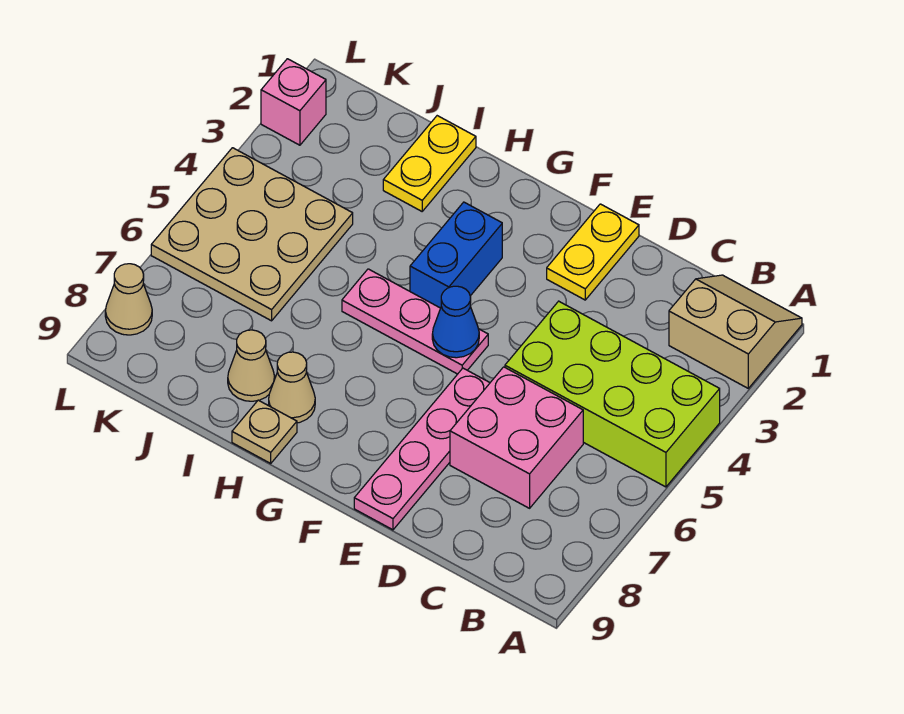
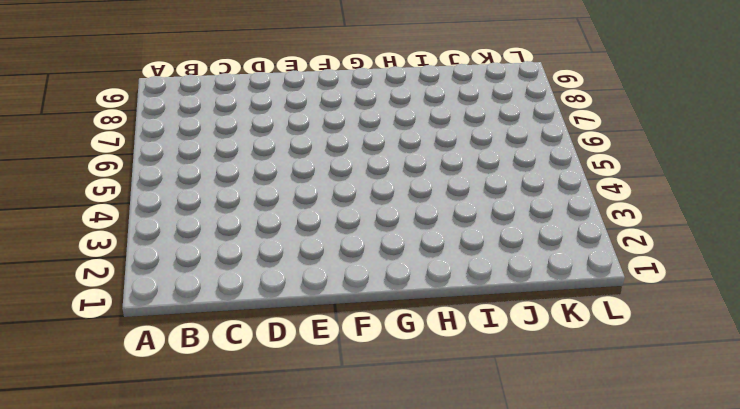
none -> tan 2x2 slope [669,275,802,388]
none -> lime 2x4 brick [505,301,720,487]
none -> pink 2x2 brick [450,367,583,508]

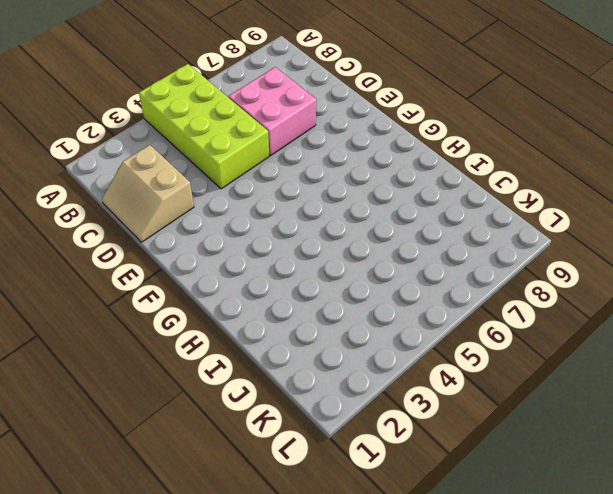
tan 2x2 slope [102,145,194,242] -> tan 2x2 slope moved to [669,275,802,388]
none -> yellow 1x2 plate [547,204,639,300]
none -> pink 1x4 plate [354,368,490,530]
none -> pink 1x3 plate [342,269,488,374]

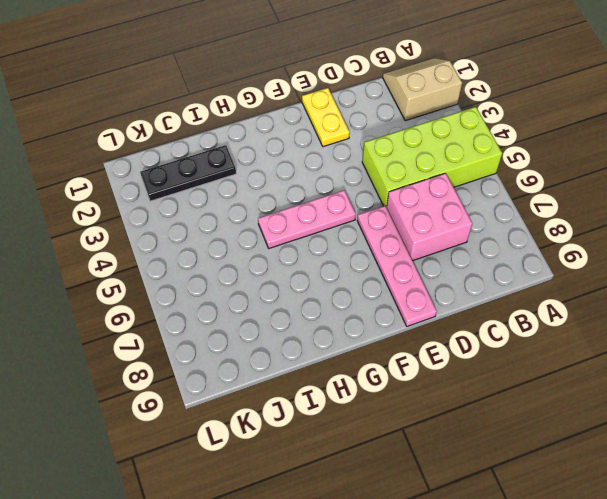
black 1x3 plate [140,145,236,201] -> yellow 1x2 plate [383,116,476,211]
none -> blue 1x2 brick [410,202,502,308]
none -> tan 1x1 cone [269,352,315,423]
none -> tan 1x1 plate [232,400,297,463]

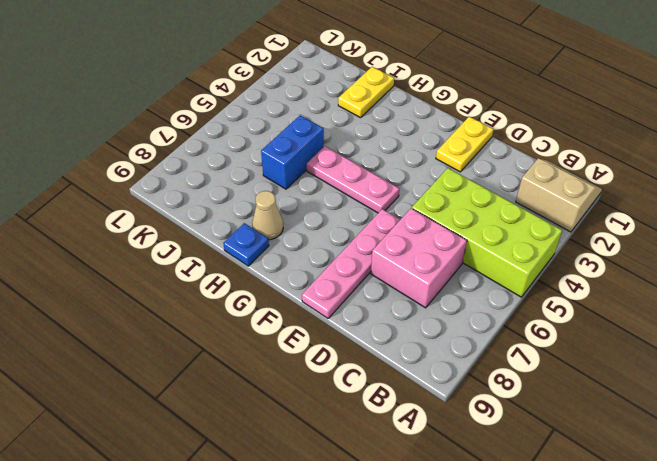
blue 1x1 plate [223,223,269,266] -> tan 1x1 plate [232,400,297,463]
blue 1x2 brick [261,115,324,189] -> blue 1x2 brick moved to [410,202,502,308]
none -> tan 1x1 cone [228,330,275,401]
none -> tan 3x3 plate [151,148,353,321]
none -> pink 1x1 brick [261,59,326,145]

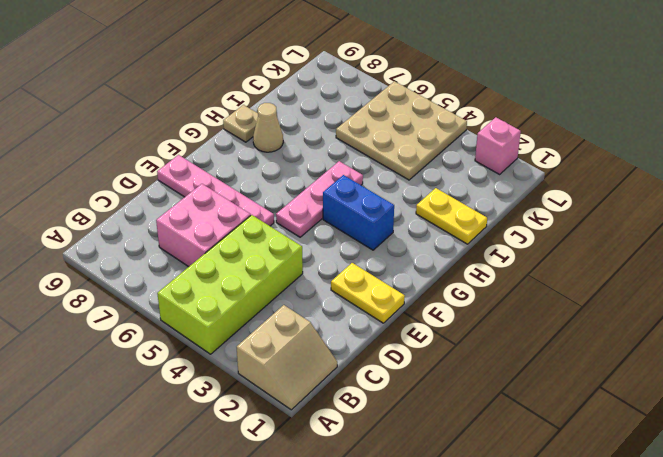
none -> tan 1x1 cone [228,330,275,401]
none -> tan 1x1 cone [105,264,152,335]
none -> blue 1x1 cone [432,286,479,358]

